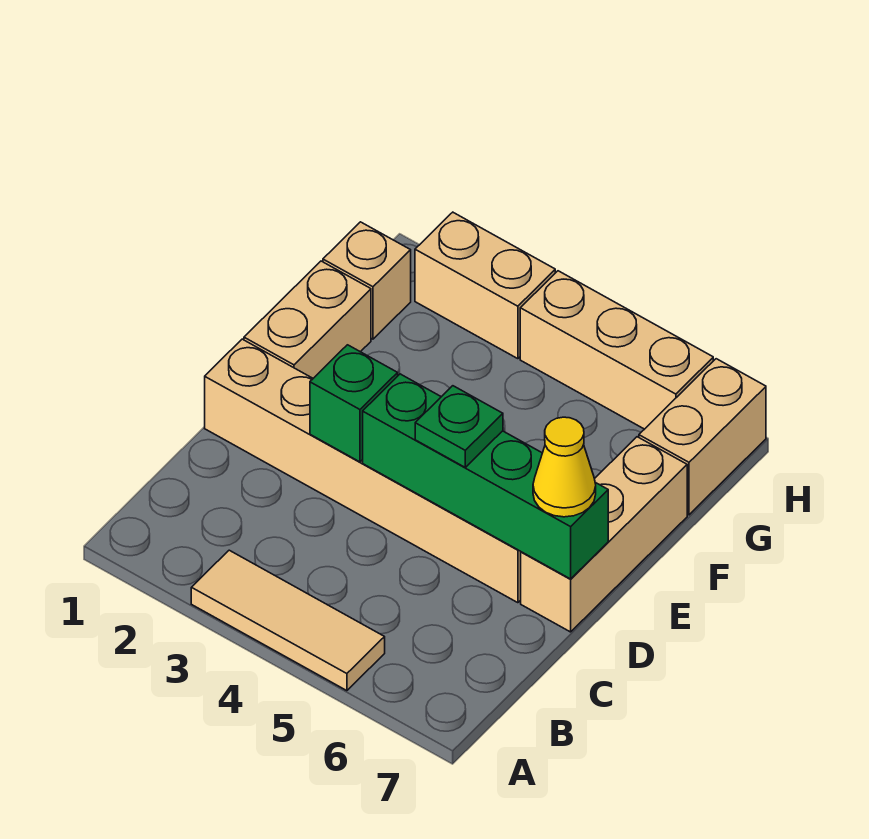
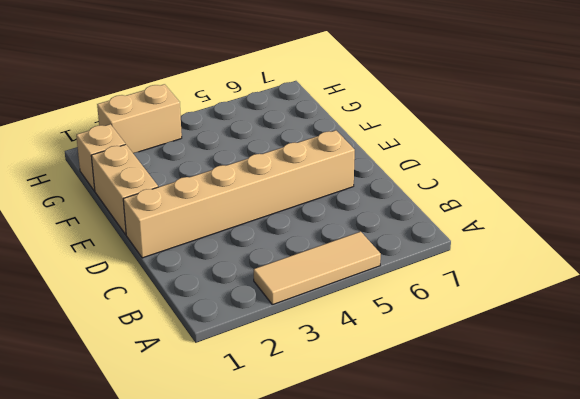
none -> tan 1x3 brick [521,437,687,632]
none -> tan 1x2 brick [639,359,766,515]
none -> tan 1x3 brick [520,271,713,429]

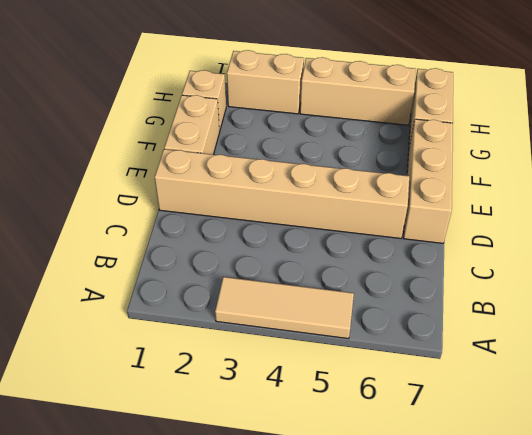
none -> green 1x1 brick [310,345,398,462]
none -> green 1x4 brick [363,374,608,579]
none -> green 1x1 plate [415,386,503,467]

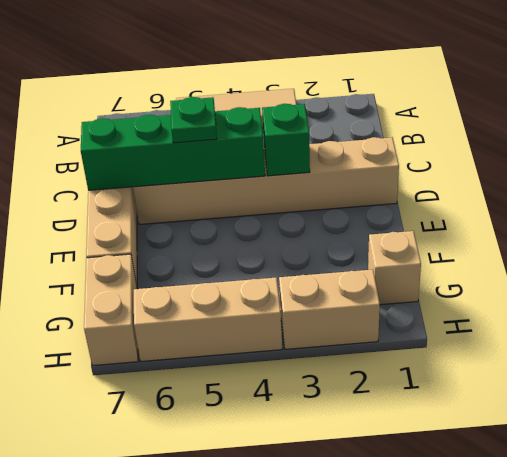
none -> tan 1x2 brick [244,261,371,378]
none -> yellow 1x1 cone [533,417,596,517]

